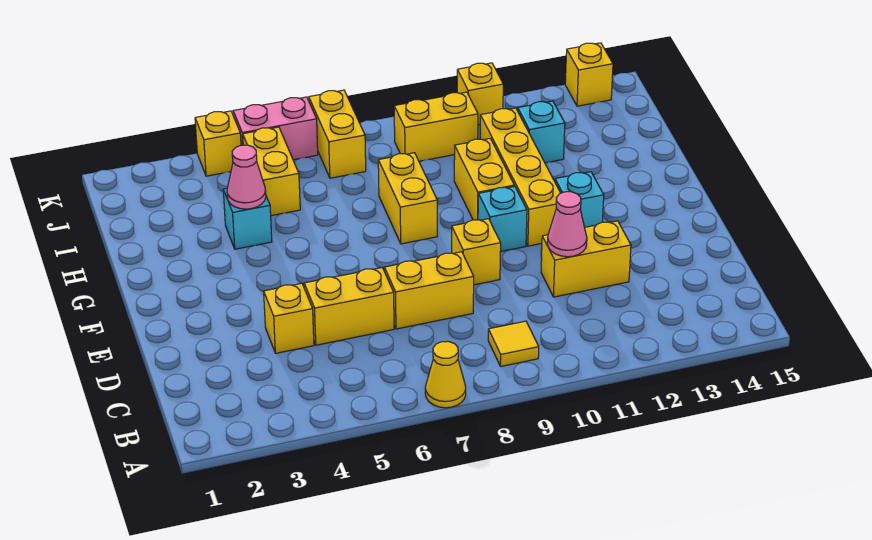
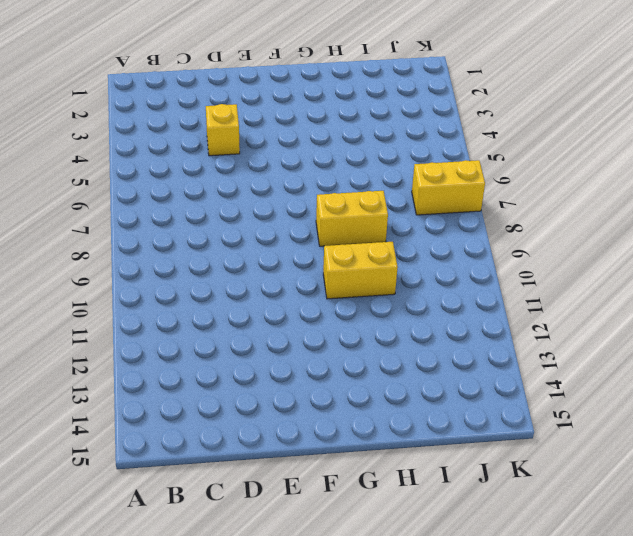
none -> yellow 1x1 cone [425,341,466,408]
none -> yellow 1x1 tile [488,321,539,366]
none -> yellow 1x2 brick [304,268,394,345]

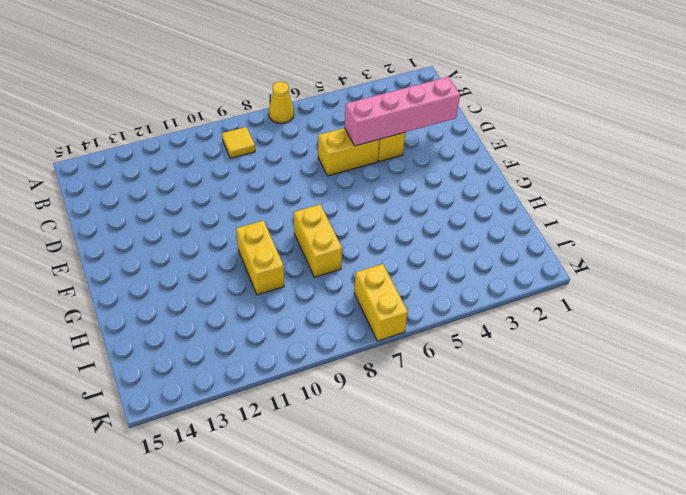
pink 1x4 brick [345,77,460,146] -> none
none -> yellow 1x2 brick [384,252,474,329]
none -> yellow 1x2 brick [541,221,631,297]
none -> yellow 1x1 brick [452,219,501,285]

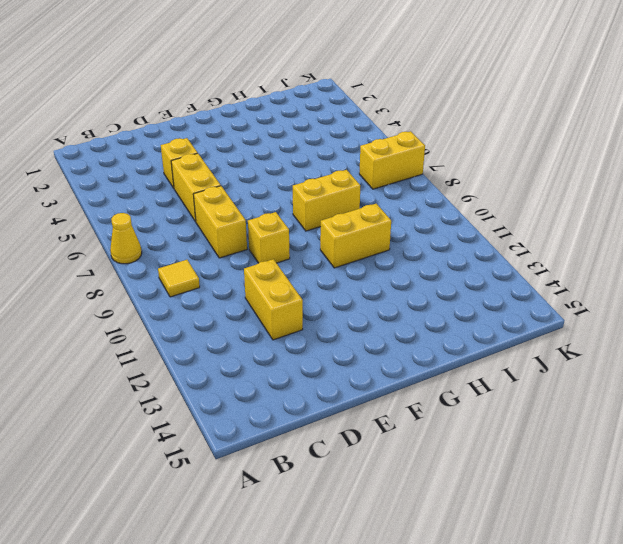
none -> cyan 1x1 brick [478,186,527,251]
none -> yellow 1x4 brick [480,108,561,246]
none -> cyan 1x1 brick [555,172,604,227]

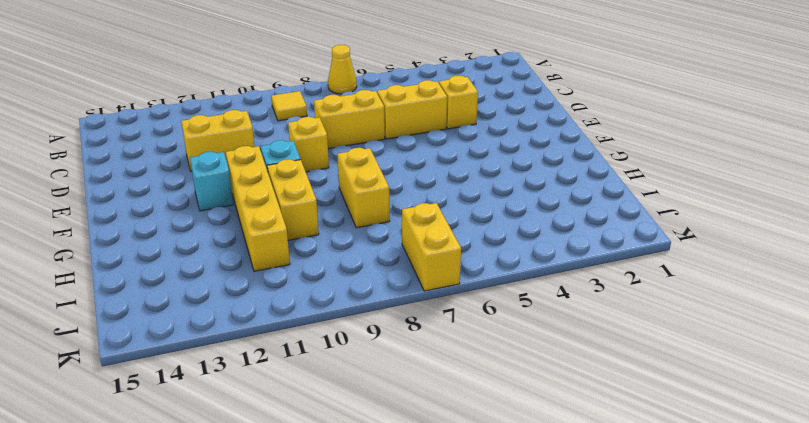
none -> cyan 1x1 brick [223,188,272,249]
none -> yellow 1x2 brick [243,127,300,216]
none -> cyan 1x1 brick [518,101,565,163]

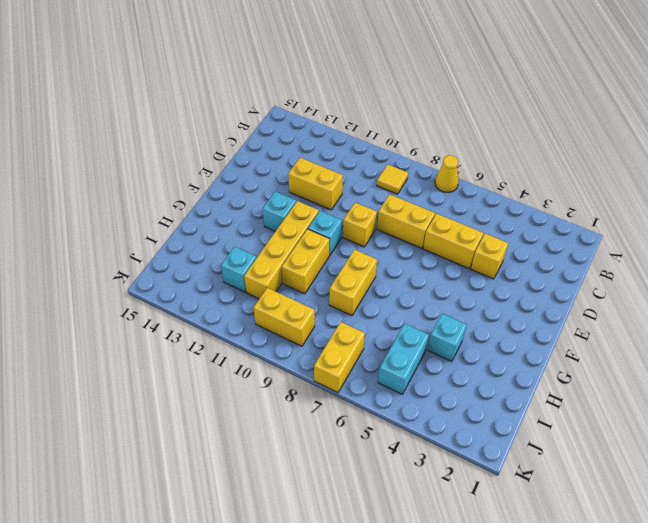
cyan 1x2 brick [378,324,429,394] -> yellow 1x2 brick [243,127,300,216]
none -> yellow 1x1 brick [195,111,241,176]
none -> pink 1x2 brick [233,97,318,160]
none -> yellow 1x1 brick [457,63,503,125]

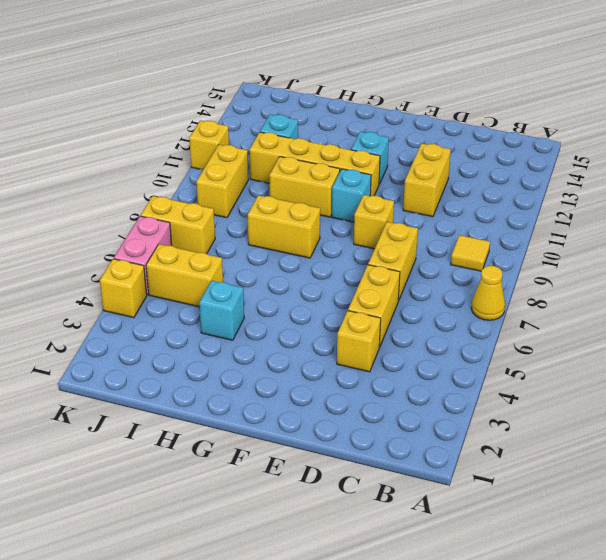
none -> yellow 1x1 brick [565,43,613,106]
none -> pink 1x1 cone [547,192,587,257]
none -> pink 1x1 cone [227,145,266,209]

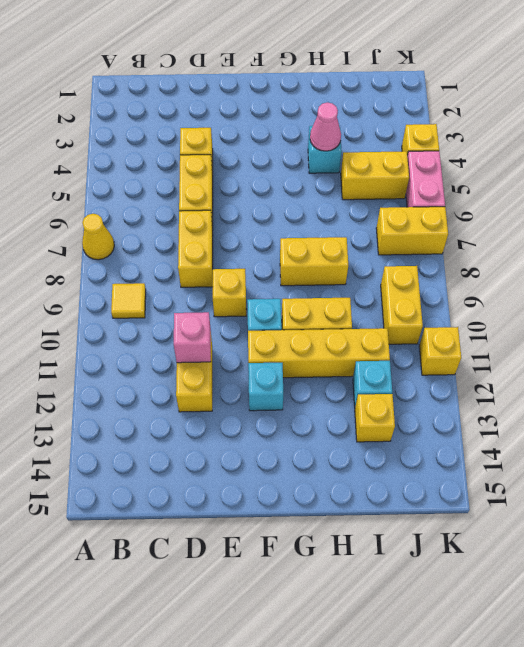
pink 1x1 brick [174,312,211,363] -> pink 1x1 cone [547,192,587,257]
yellow 1x1 brick [355,394,395,442] -> yellow 1x1 brick moved to [565,43,613,106]

